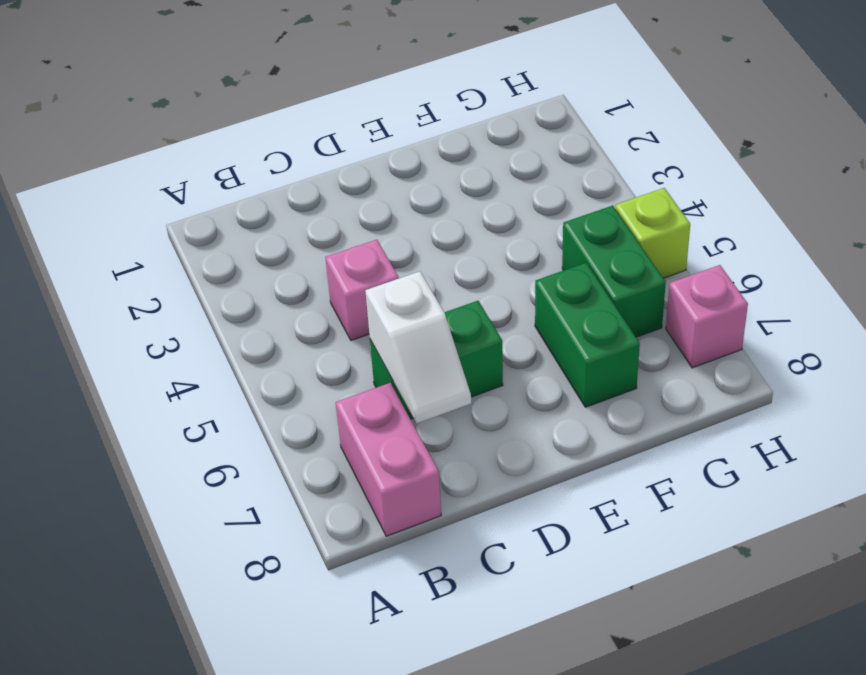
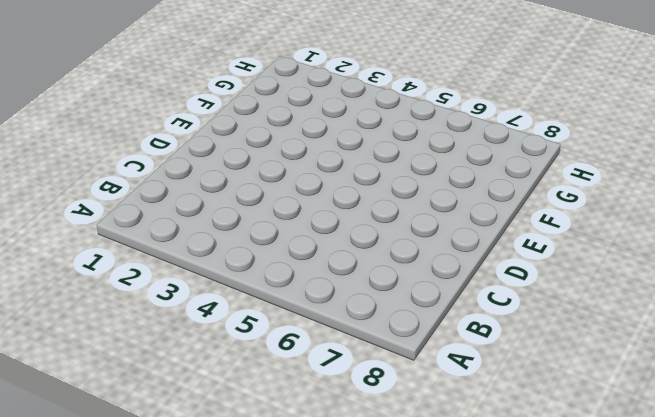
none -> pink 1x2 brick [336,383,441,536]
none -> pink 1x1 brick [325,240,399,340]

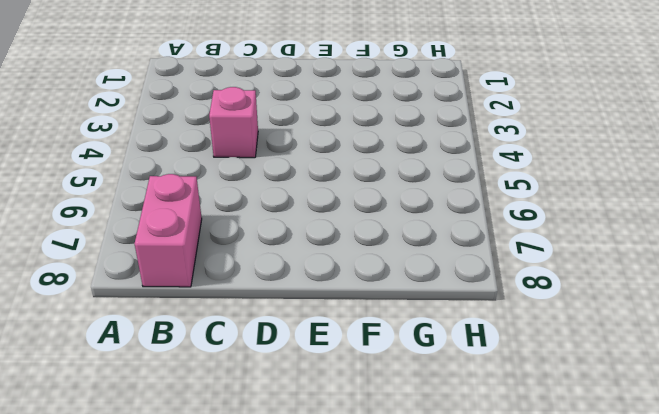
none -> green 1x2 brick [370,301,503,419]
none -> green 1x2 brick [535,263,640,407]

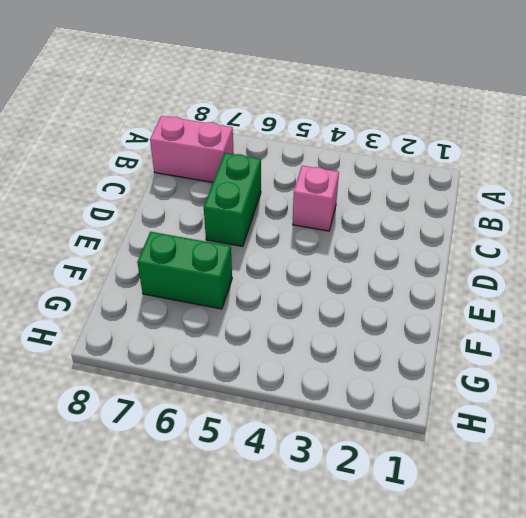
none -> green 1x2 brick [562,206,666,337]
none -> lime 1x1 brick [615,188,690,278]

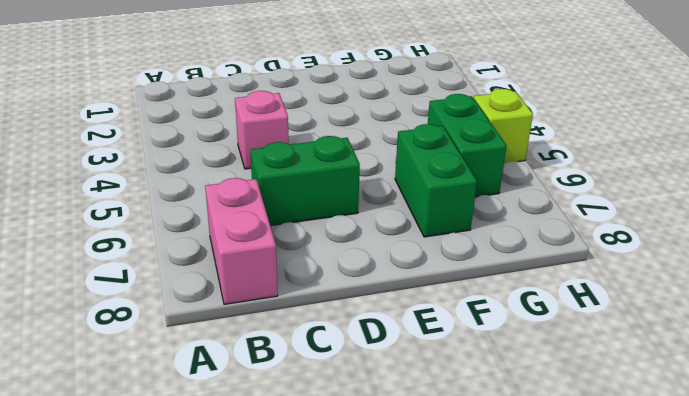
none -> pink 1x1 brick [666,265,748,368]
none -> white 1x2 slope [365,271,471,424]

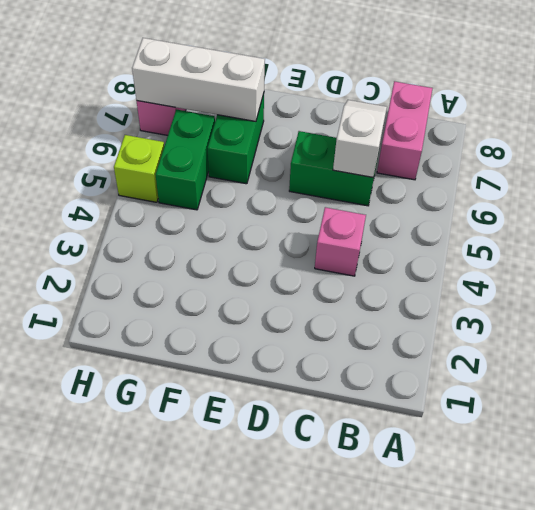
white 1x3 brick [132,38,265,121] -> none

